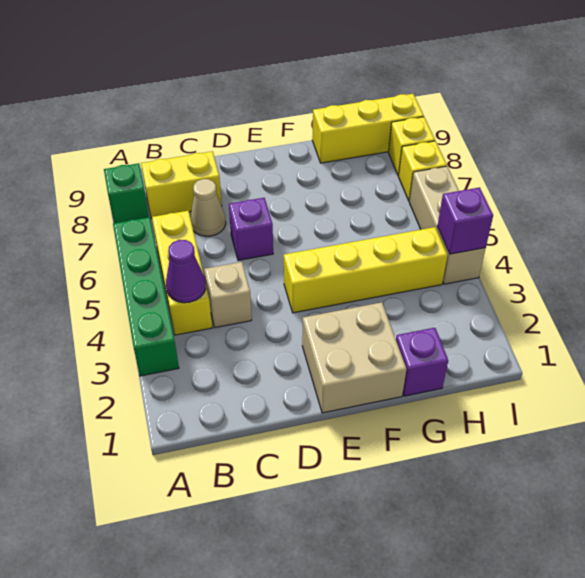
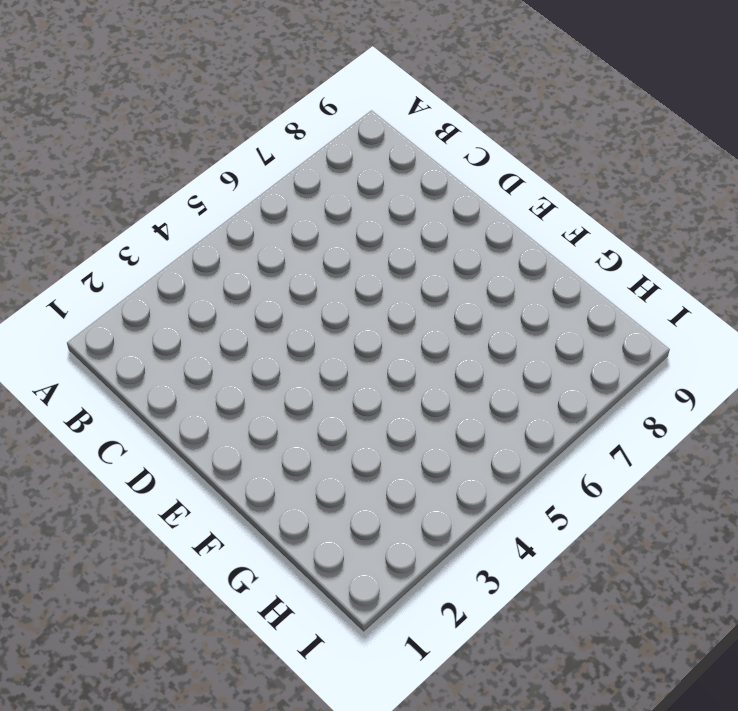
none -> green 1x4 brick [113,217,179,376]
none -> green 1x1 brick [104,163,149,223]
none -> yellow 1x3 brick [152,211,212,335]

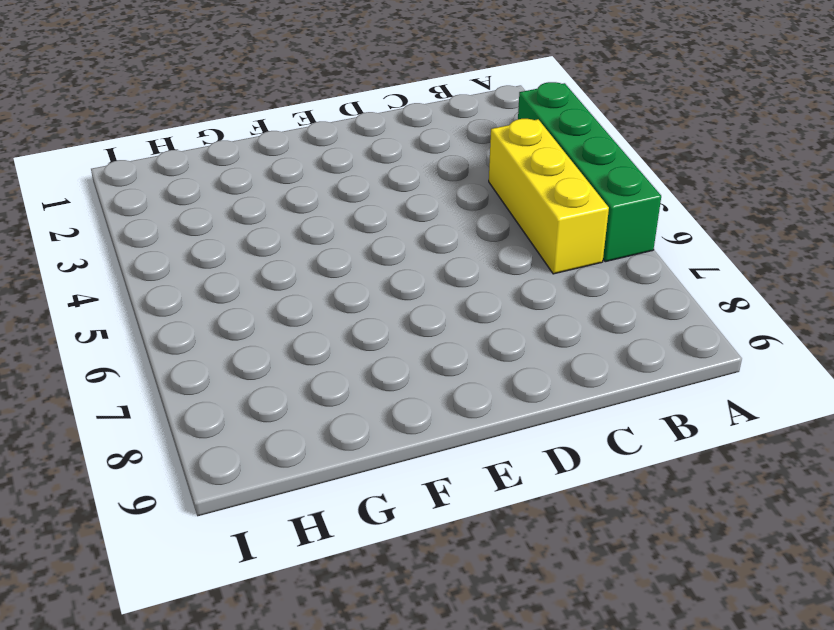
none -> green 1x1 brick [104,163,149,223]
none -> yellow 1x2 brick [141,151,222,218]
none -> tan 1x1 brick [204,262,252,328]

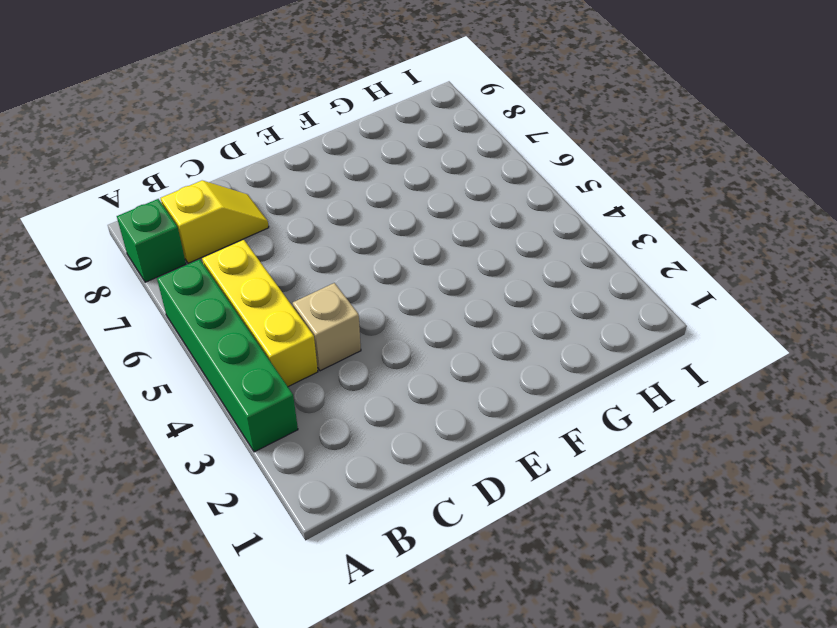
yellow 1x2 slope [161,181,269,263] -> yellow 1x2 brick [141,151,222,218]
none -> tan 1x1 cone [190,179,226,236]
none -> purple 1x1 brick [229,198,273,260]
none -> tan 2x2 brick [302,302,407,413]

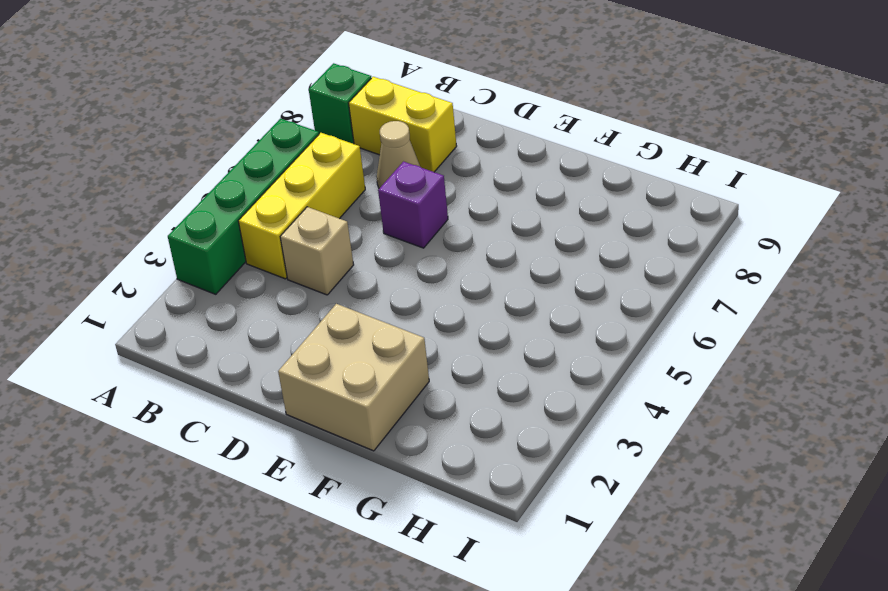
none -> yellow 1x4 brick [284,227,448,313]
none -> purple 1x1 brick [396,328,448,396]
none -> yellow 1x3 brick [312,94,424,163]

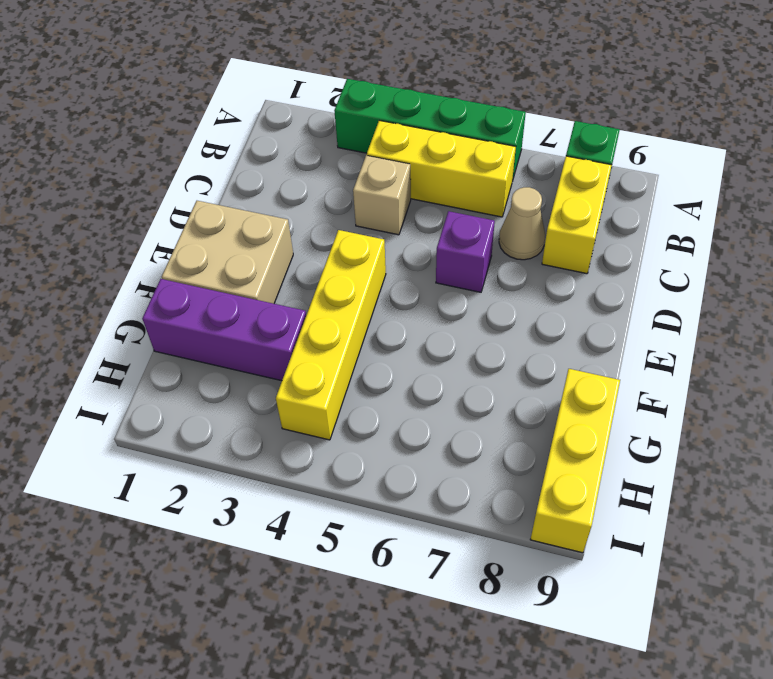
purple 1x3 brick [142,279,306,381] -> purple 1x1 brick [396,328,448,396]
none -> tan 1x3 brick [409,166,486,284]
none -> yellow 1x1 brick [399,141,447,201]
none -> yellow 1x1 brick [388,117,435,176]

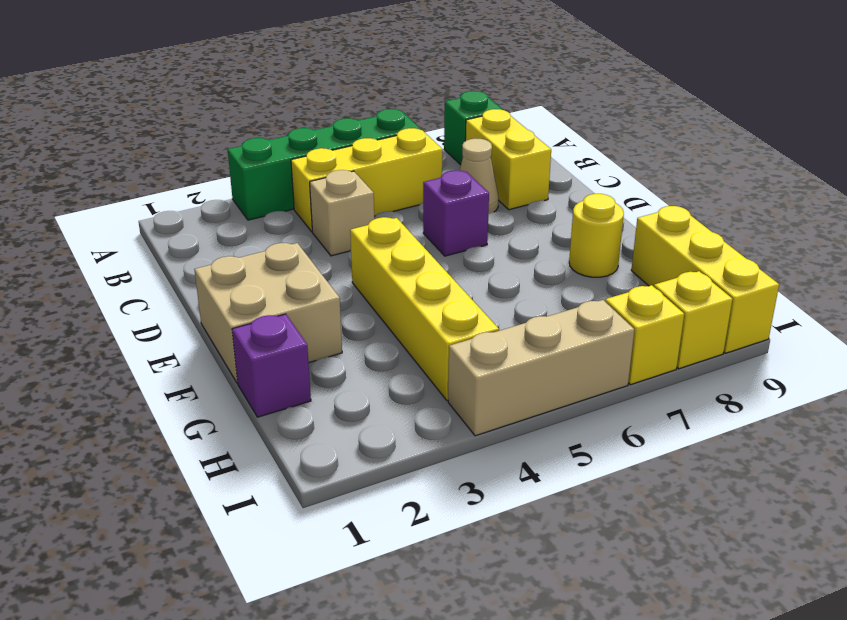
yellow 1x1 round brick [569,194,624,277] -> none
none -> purple 1x1 cone [166,240,206,303]
none -> purple 1x1 brick [437,187,493,254]

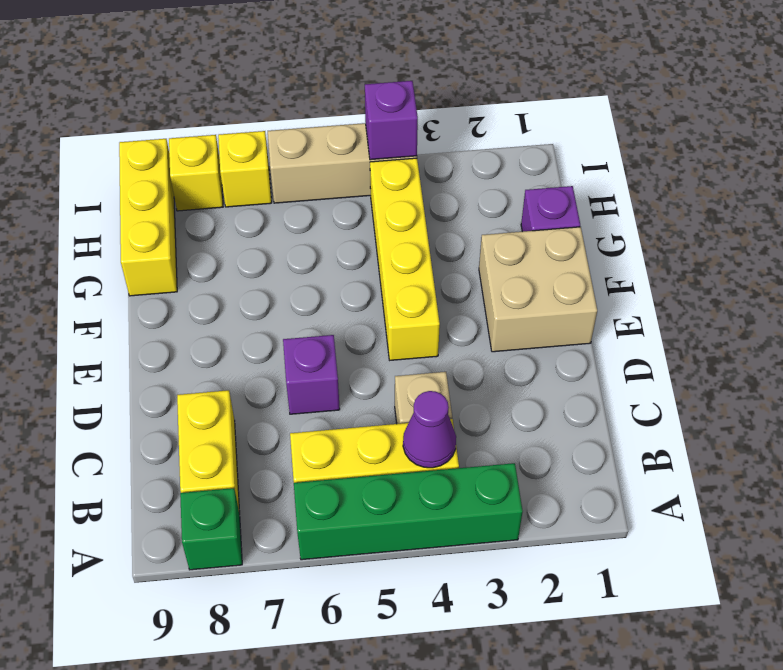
none -> tan 1x1 cone [190,179,226,236]

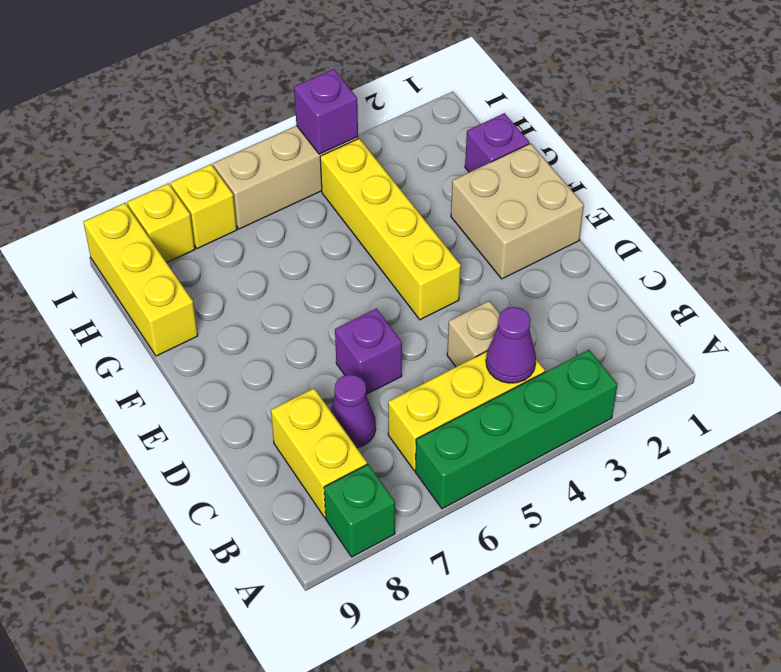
purple 1x1 cone [330,375,376,448] -> tan 1x1 cone [190,179,226,236]

